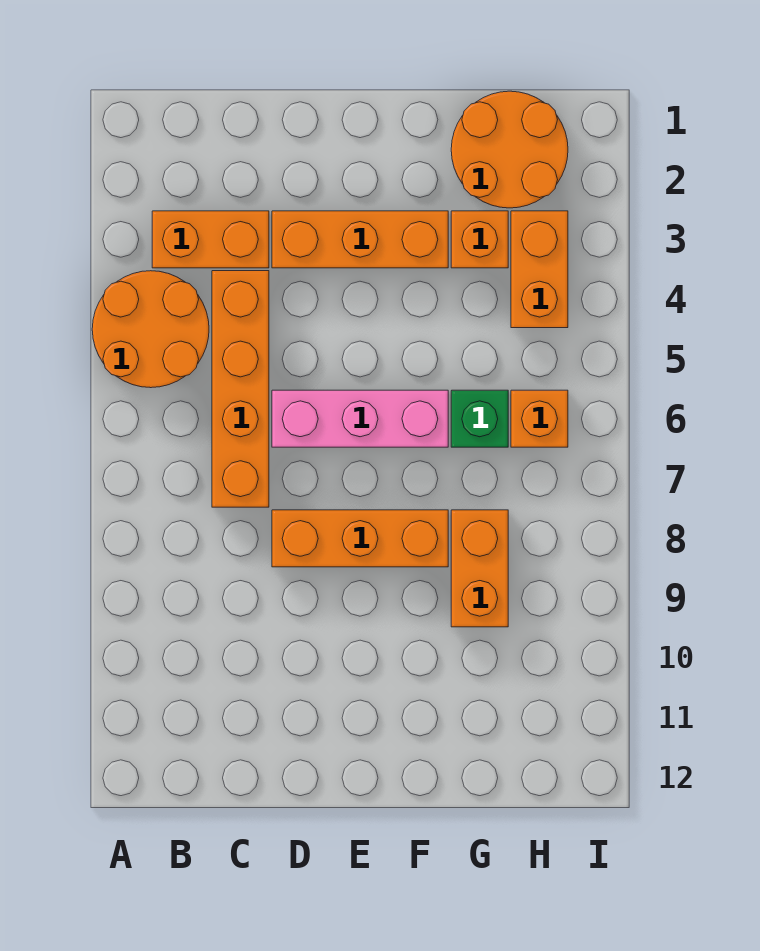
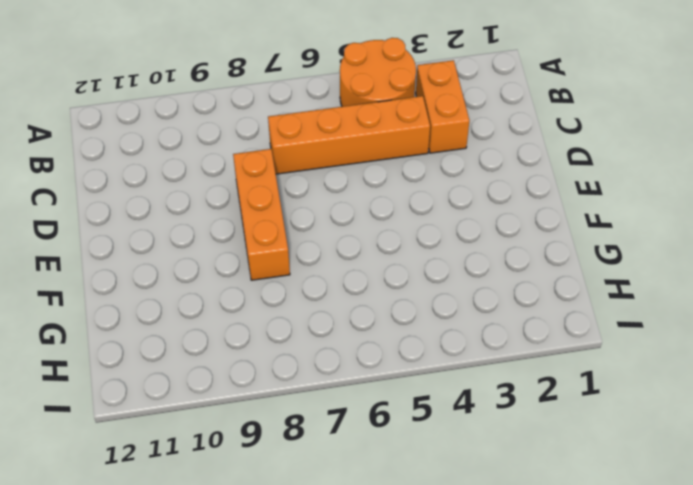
none -> orange 1x3 brick [272,211,448,268]
none -> pink 1x3 brick [272,390,448,447]
none -> orange 2x2 round brick [451,91,568,208]

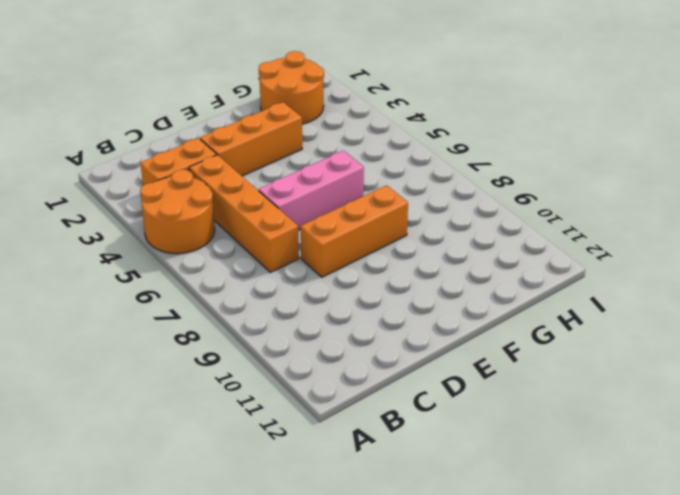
none -> orange 1x1 brick [451,211,508,268]
none -> green 1x1 brick [451,390,508,447]
none -> orange 1x2 brick [451,510,508,627]

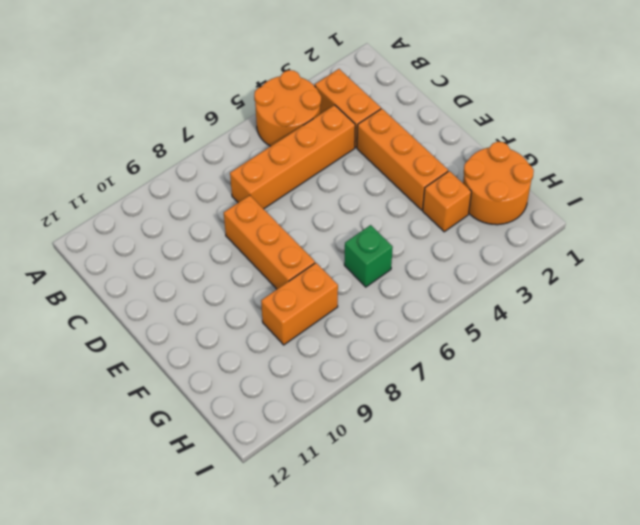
none -> pink 1x3 brick [272,390,448,447]
none -> orange 1x2 brick [511,211,568,328]
none -> orange 1x1 brick [511,390,568,447]

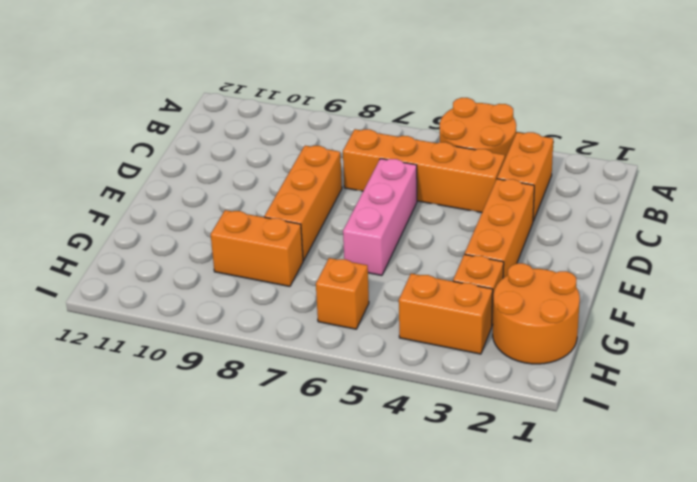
none -> green 1x1 brick [451,390,508,447]

